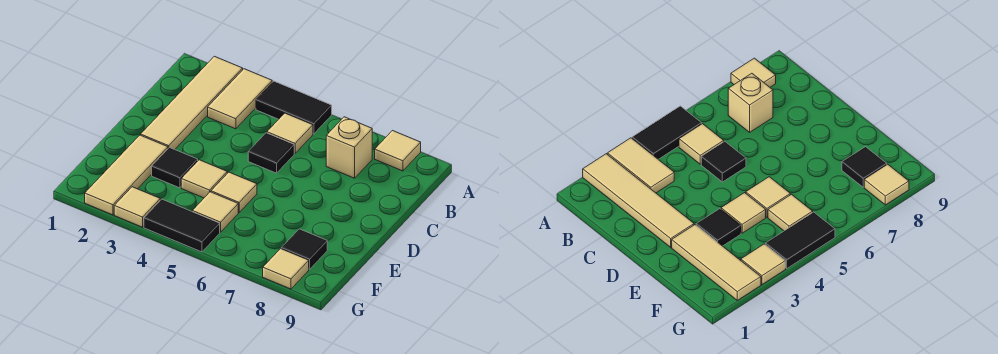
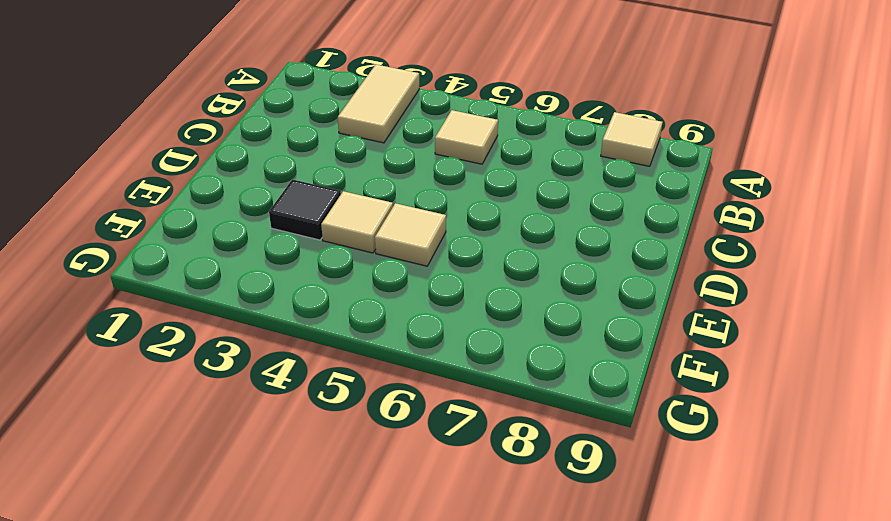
none -> tan 1x4 tile [141,56,243,149]
none -> black 1x2 tile [256,81,332,134]
none -> tan 1x1 brick [326,117,372,178]

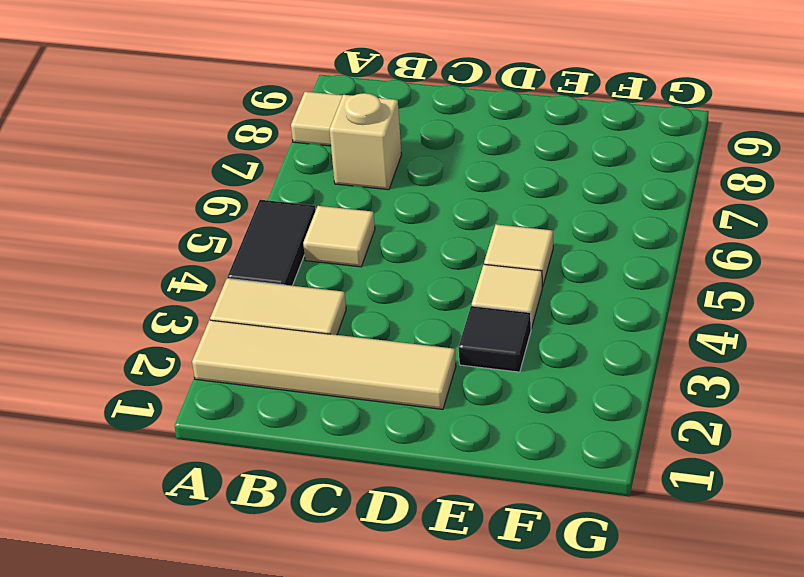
none -> black 1x1 tile [248,133,294,173]
none -> tan 1x3 tile [85,135,168,215]
none -> tan 1x1 tile [192,192,238,232]

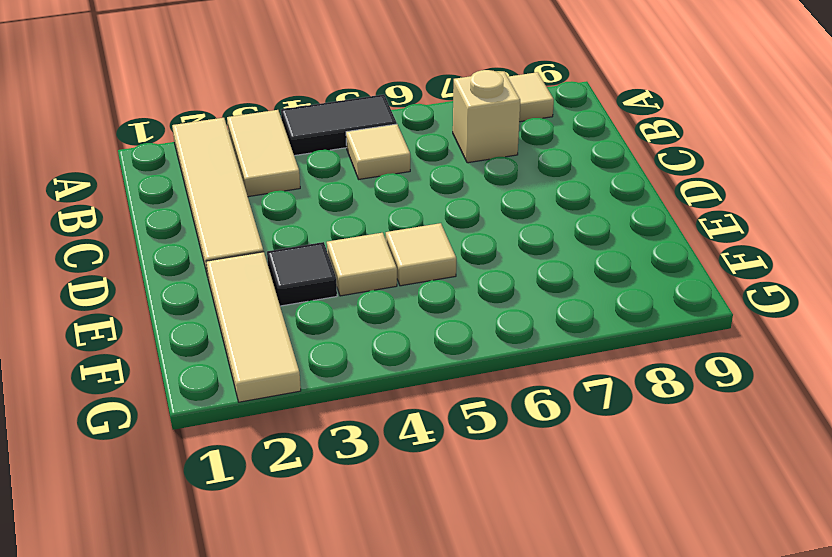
none -> black 1x1 tile [248,133,294,173]
none -> tan 1x1 tile [192,192,238,232]
none -> black 1x1 tile [281,229,327,269]

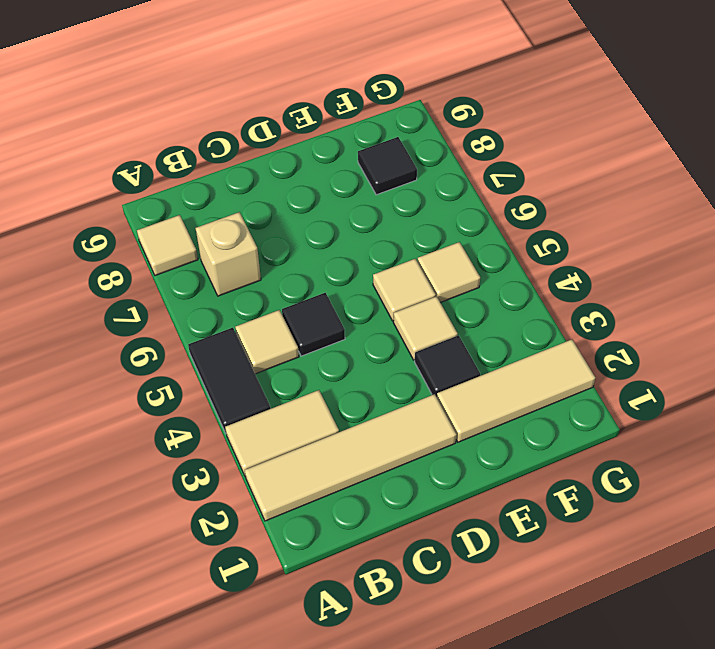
none -> tan 1x1 tile [114,187,160,227]
none -> black 1x2 tile [144,199,220,252]
none -> tan 1x1 tile [263,249,309,289]

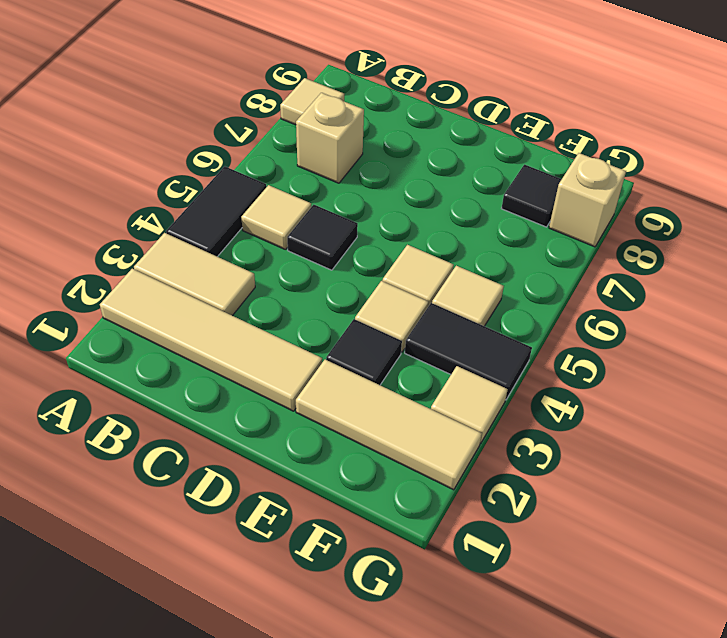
black 1x2 tile [405,303,532,399] -> black 1x2 tile turned to [144,199,220,252]
tan 1x1 brick [549,153,626,247] -> tan 1x1 tile [263,249,309,289]

